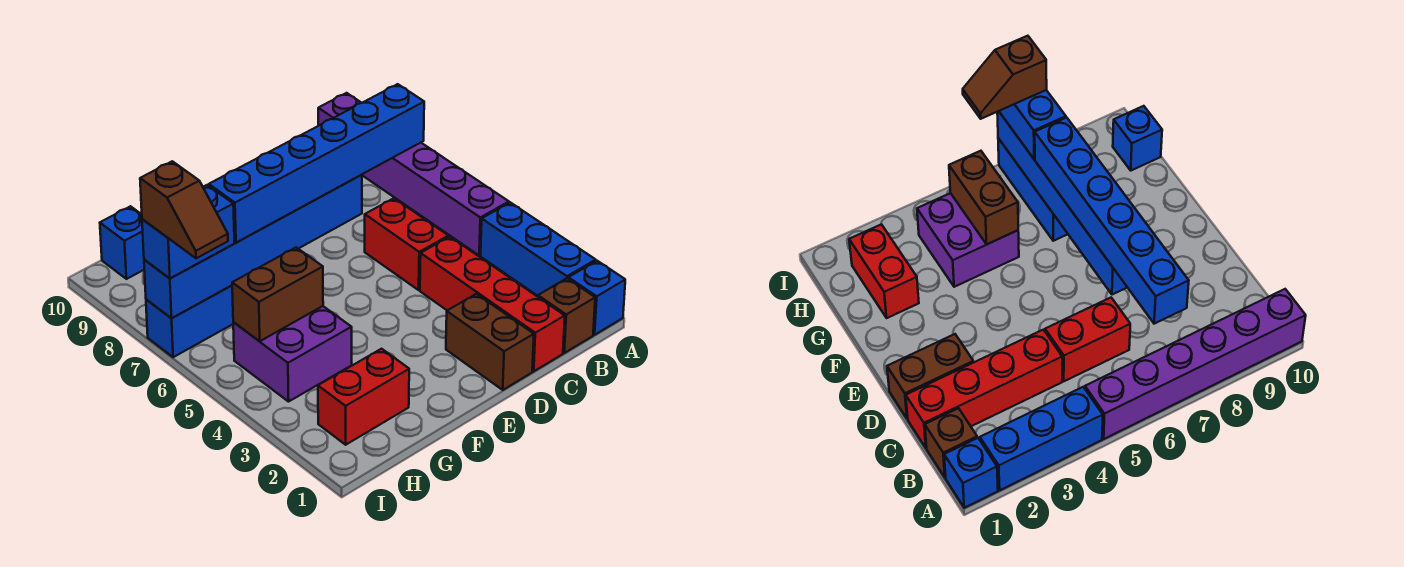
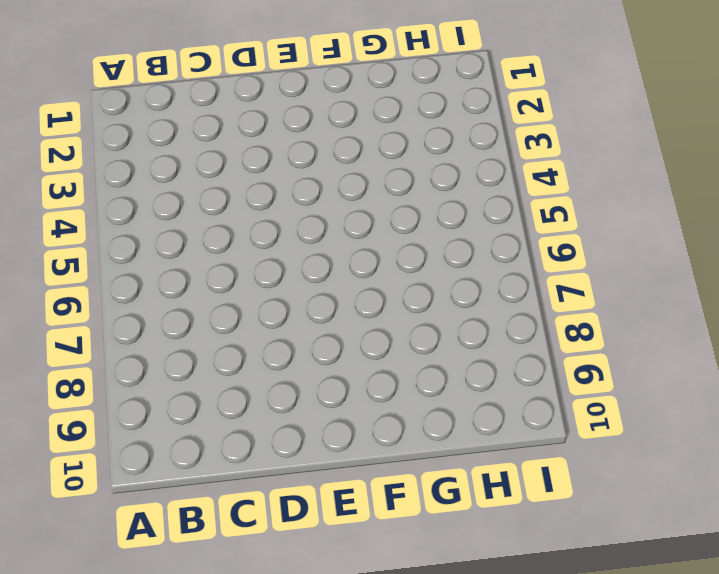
none -> blue 1x1 brick [568,261,625,335]
none -> blue 1x3 brick [481,202,596,296]
none -> purple 1x6 brick [318,93,509,255]

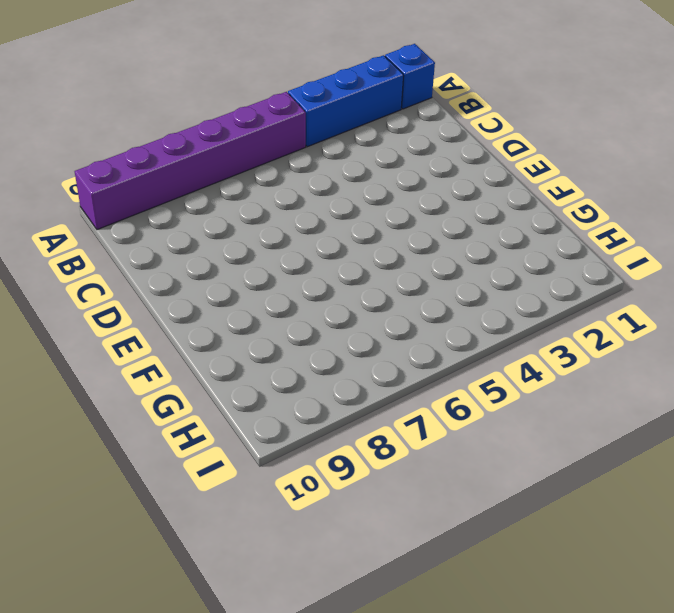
none -> brown 1x1 brick [538,278,595,353]
none -> red 1x4 brick [420,237,565,371]
none -> red 1x2 brick [365,198,448,290]

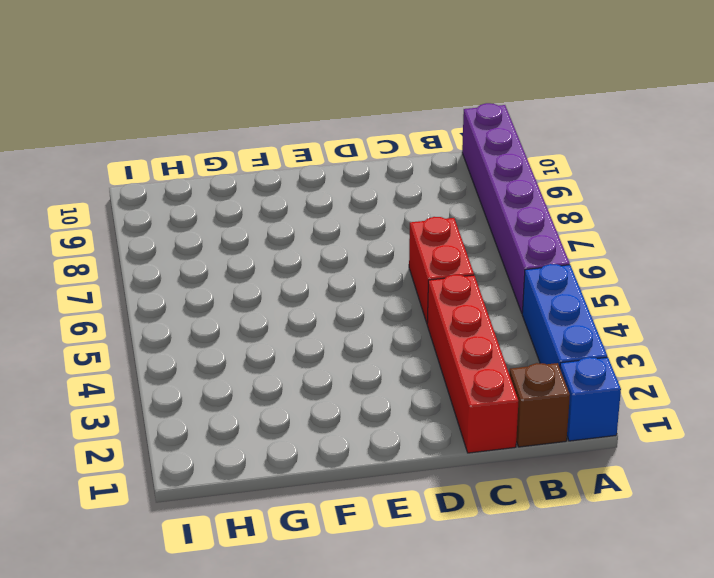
none -> brown 1x2 brick [446,294,534,390]
none -> red 1x2 brick [318,349,409,445]
none -> purple 2x2 brick [233,306,352,402]

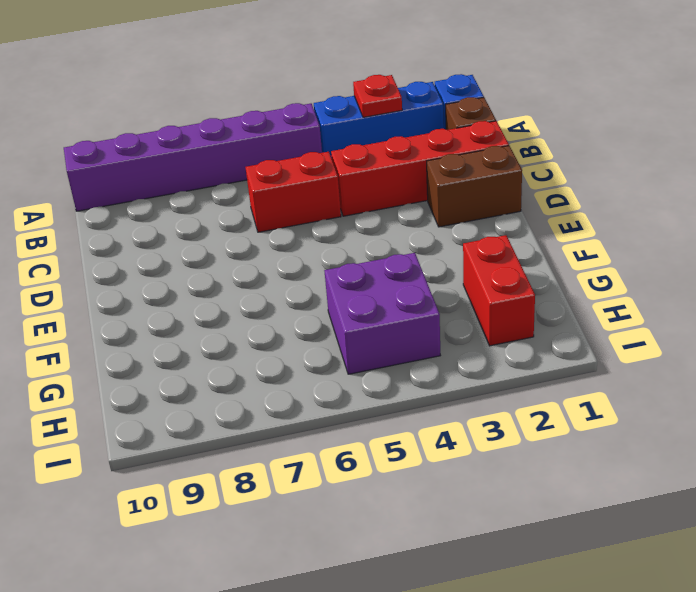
red 1x1 plate [353,75,402,117] -> none
none -> blue 1x3 brick [146,286,233,357]
none -> blue 1x1 brick [100,206,144,279]
none -> blue 1x6 brick [144,175,362,318]

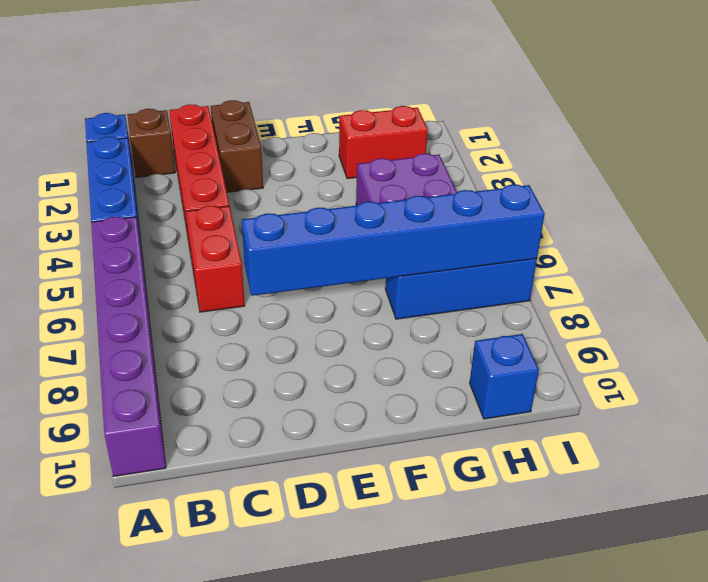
none -> brown 1x2 brick [232,247,323,341]
none -> blue 1x6 brick [209,84,424,242]
none -> blue 1x2 brick [142,185,234,278]

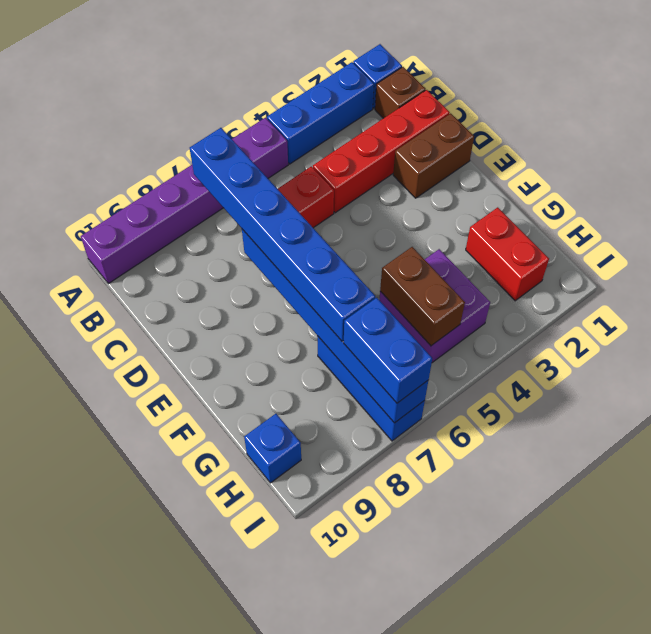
none -> brown 1x2 slope [140,161,228,258]

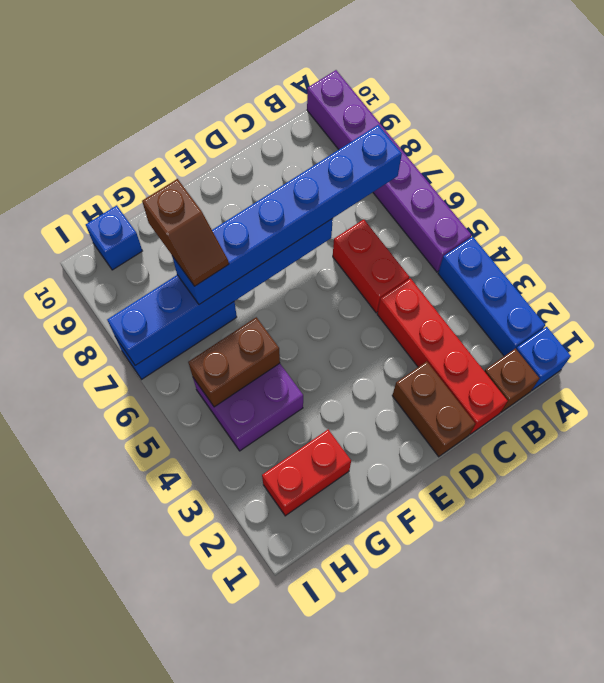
brown 1x2 slope [142,179,229,286] -> brown 1x2 slope moved to [140,161,228,258]
none -> blue 1x2 brick [142,185,234,278]

